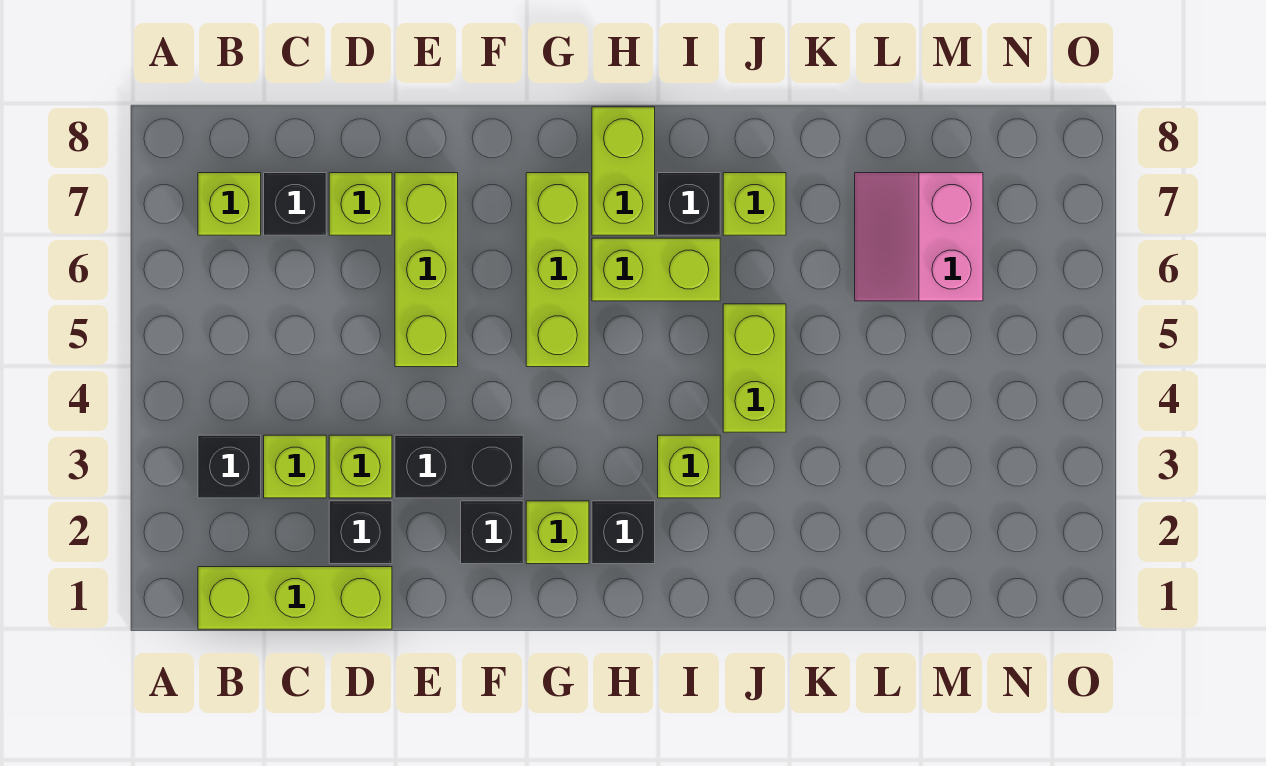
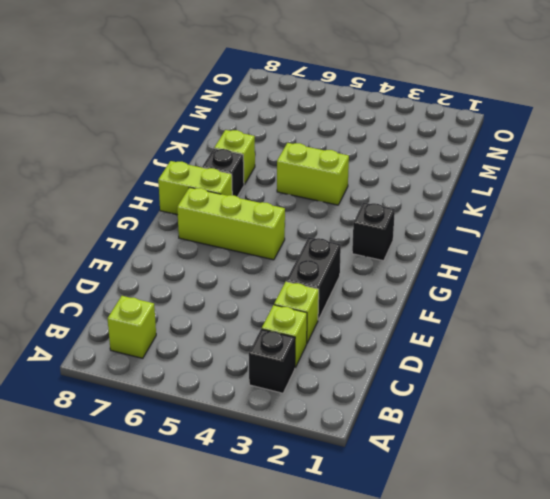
none -> lime 1x3 brick [198,567,392,629]
none -> black 1x1 brick [264,173,326,235]
none -> black 1x1 brick [329,501,392,564]

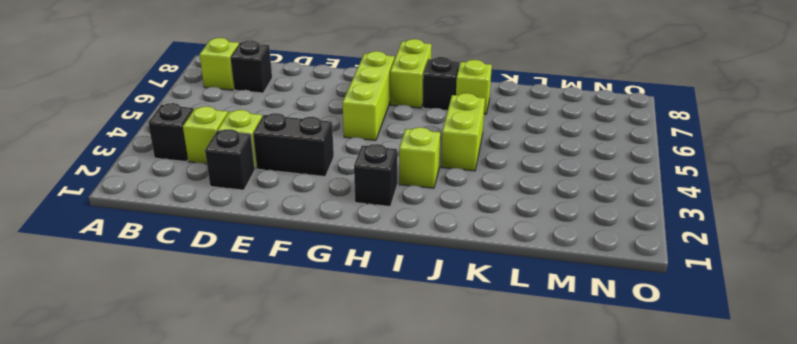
none -> lime 1x3 brick [198,567,392,629]
none -> lime 1x1 brick [329,173,392,235]
none -> lime 1x3 brick [395,173,458,367]

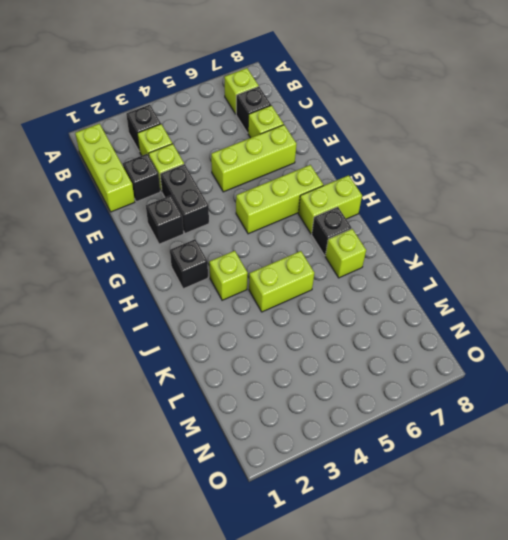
none -> lime 1x1 brick [526,501,589,564]
none -> lime 1x2 brick [592,238,720,301]
none -> pink 2x2 slope [855,173,983,301]

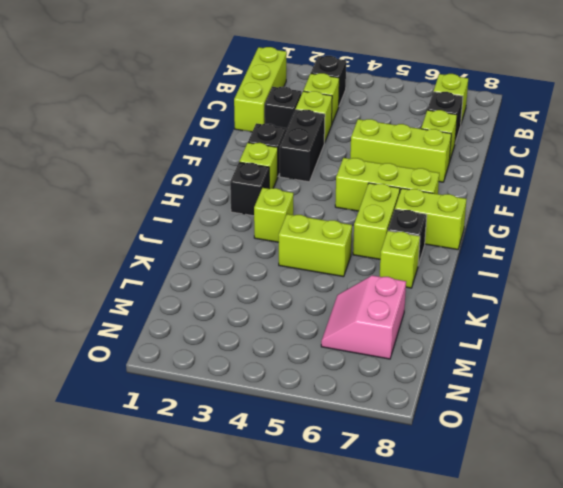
pink 2x2 slope [321,275,406,359] -> pink 2x2 slope turned to [855,173,983,301]

